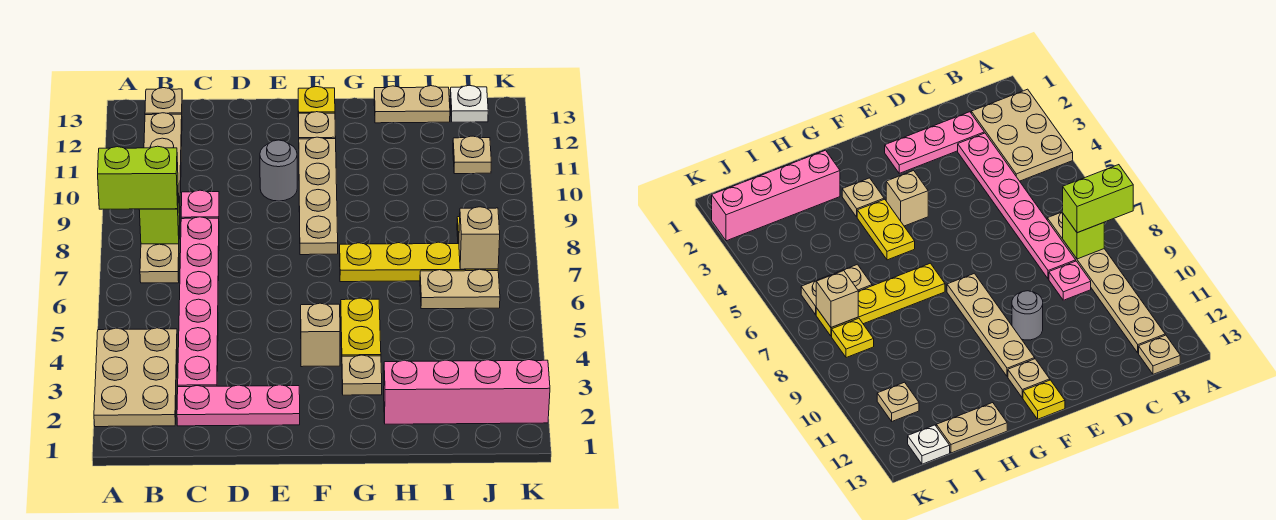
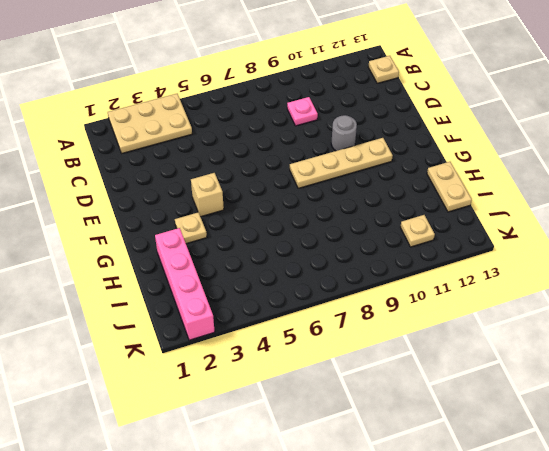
none -> tan 1x6 plate [140,113,182,283]
none -> pink 1x3 plate [177,385,300,426]
none -> pink 1x6 plate [178,217,219,387]

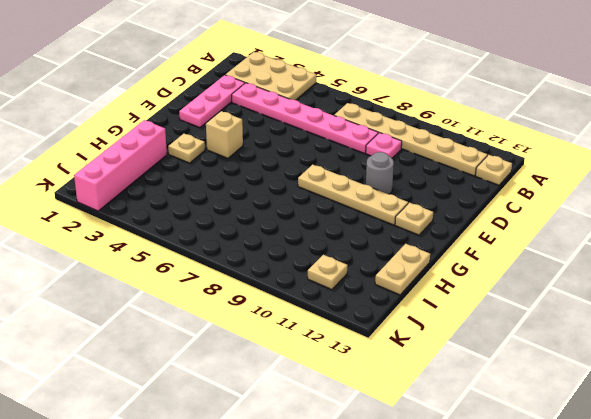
none -> yellow 1x1 plate [298,87,335,117]
none -> yellow 1x2 plate [341,298,381,356]
none -> yellow 1x4 plate [340,242,498,282]

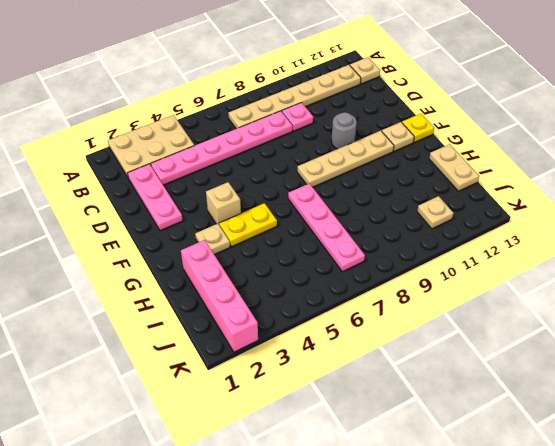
pink 1x4 plate [288,184,365,272] -> yellow 1x4 plate [340,242,498,282]
none -> tan 1x2 plate [420,269,500,309]
none -> yellow 1x1 plate [832,318,874,358]
none -> white 1x1 plate [450,85,488,122]

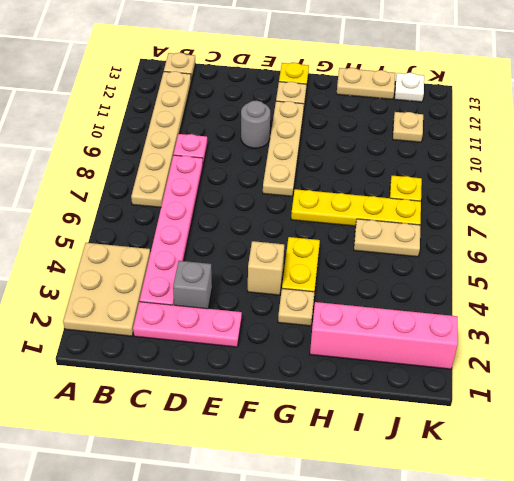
grey 1x1 brick [173,261,212,309] -> none
none -> lime 1x1 brick [139,193,179,244]
none -> tan 1x1 brick [459,207,500,269]
none -> lime 1x2 brick [98,146,178,209]

